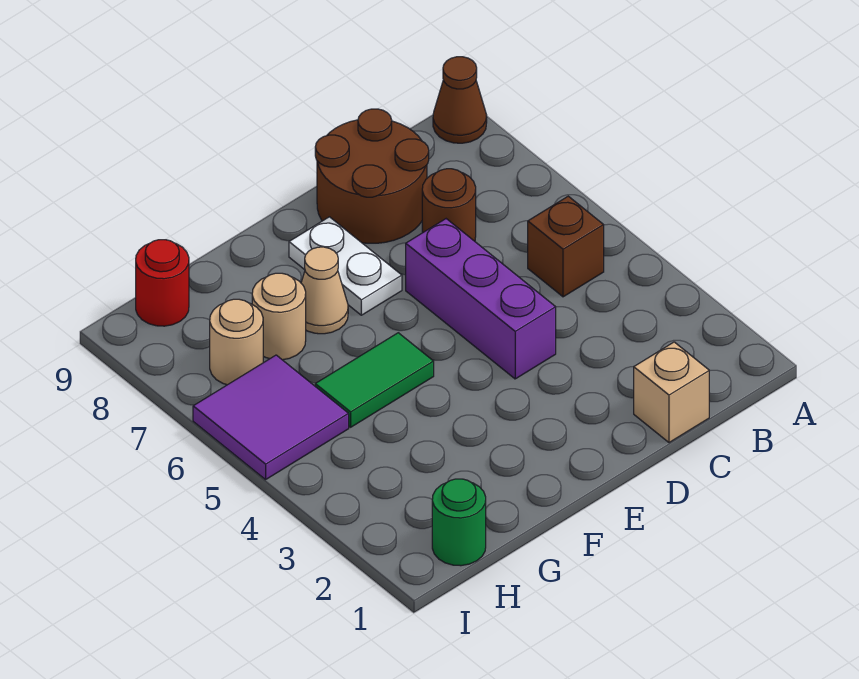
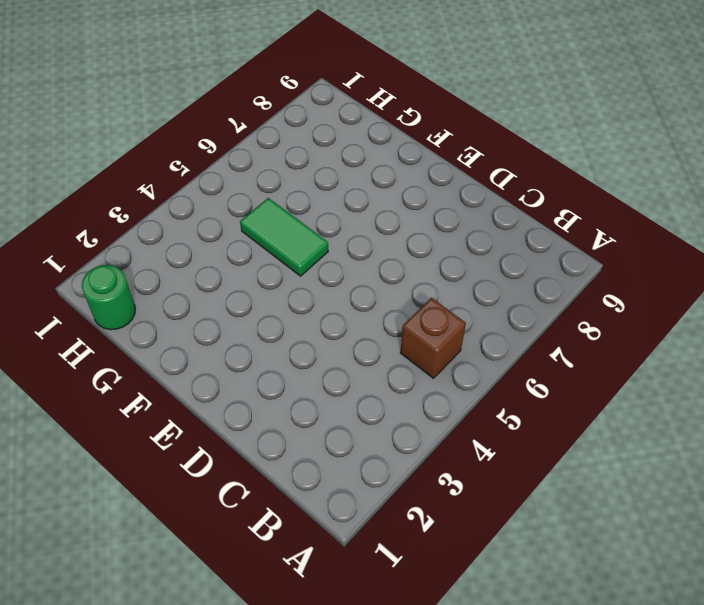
none -> brown 1x1 cone [433,57,487,143]
none -> tan 1x1 brick [634,342,709,443]
none -> brown 1x1 round brick [422,169,476,241]

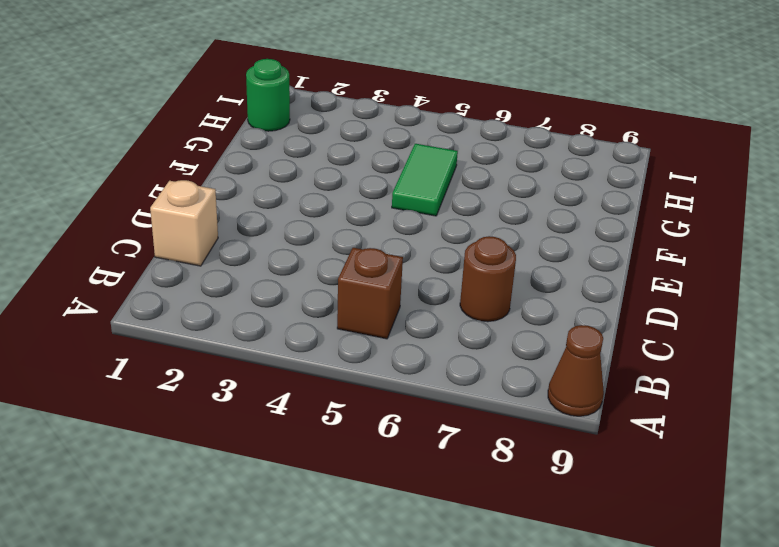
none -> brown 2x2 round brick [315,109,429,243]
none -> purple 1x3 brick [406,219,556,379]
none -> white 1x2 plate [289,217,402,315]

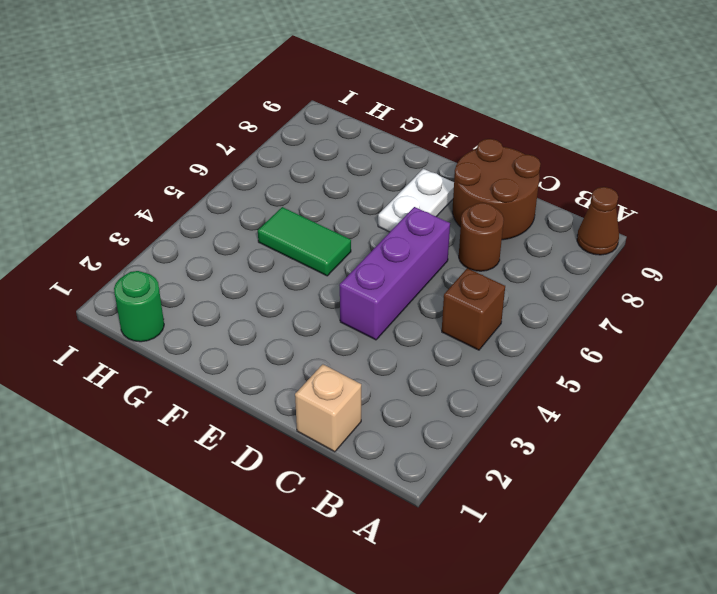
none -> tan 1x1 cone [301,247,348,334]
none -> tan 1x1 round brick [252,273,306,360]
none -> purple 2x2 tile [193,355,349,480]

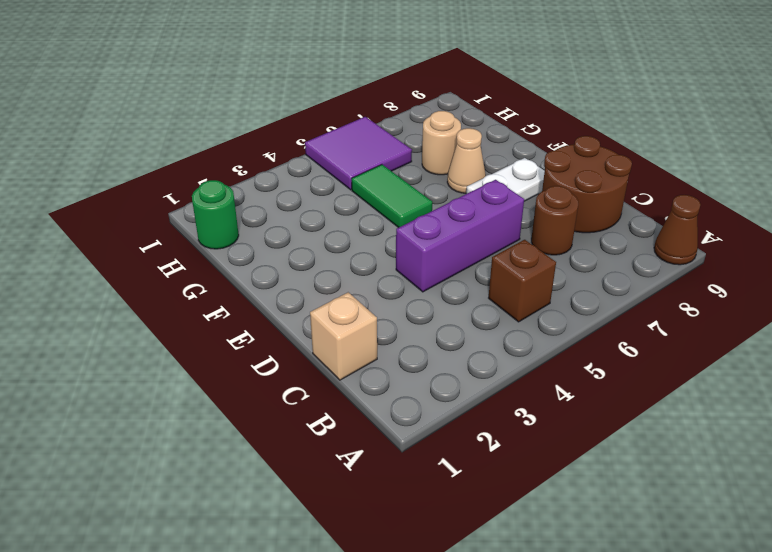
none -> tan 1x1 round brick [210,299,263,385]
none -> red 1x1 round brick [136,240,189,326]

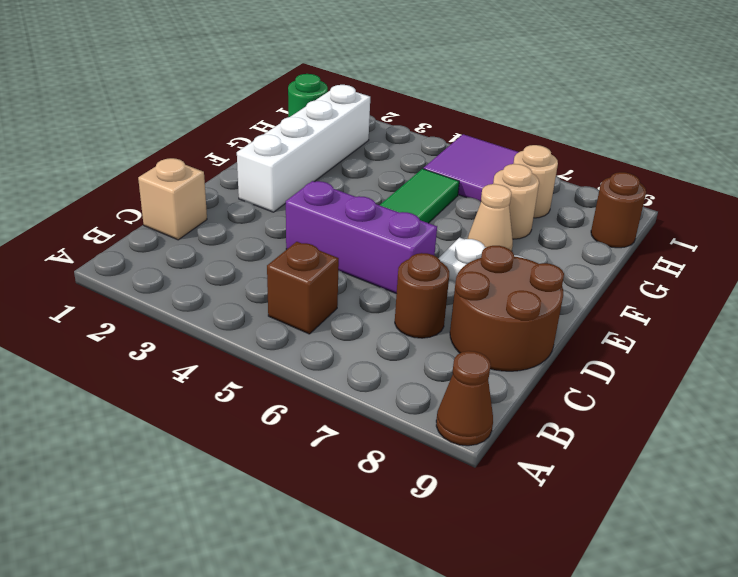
white 1x4 brick [237,85,370,212] -> none
brown 1x1 round brick [591,172,646,248] -> red 1x1 round brick [136,240,189,326]

